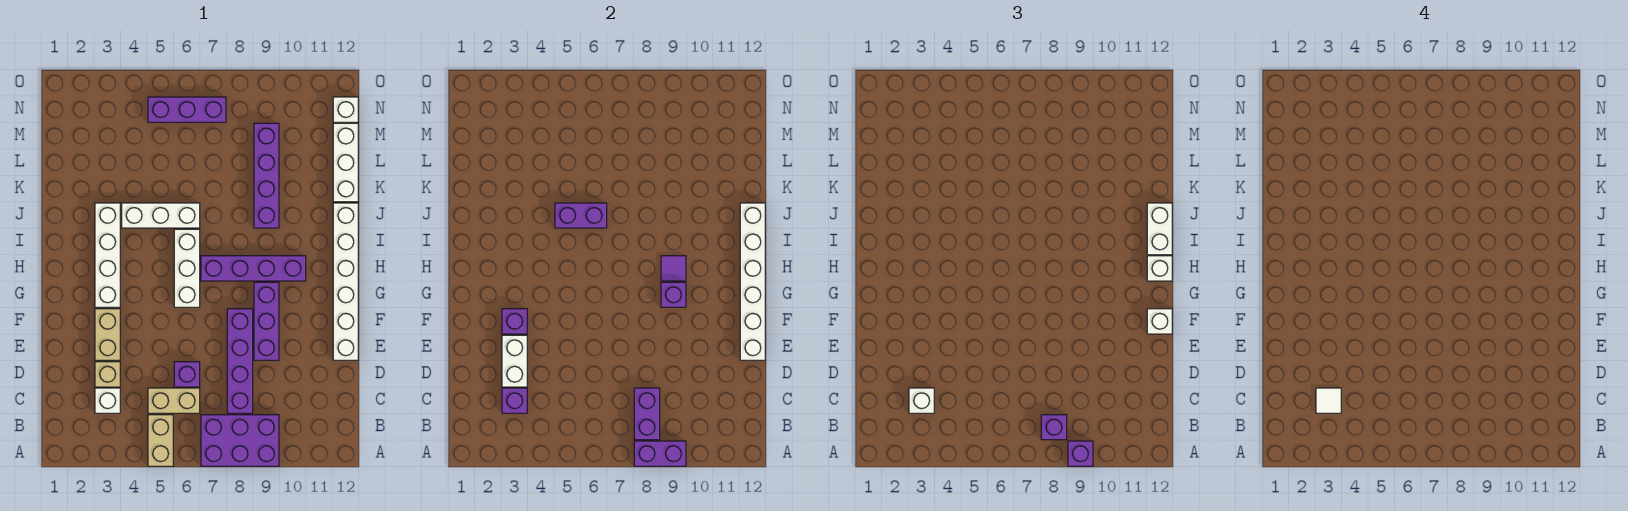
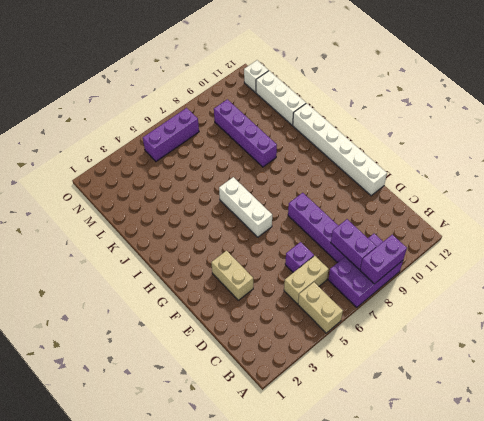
none -> white 1x1 brick [95,388,120,413]
none -> tan 1x1 brick [95,362,120,387]
none -> purple 1x3 brick [254,282,279,360]
none -> white 1x4 brick [95,203,120,307]

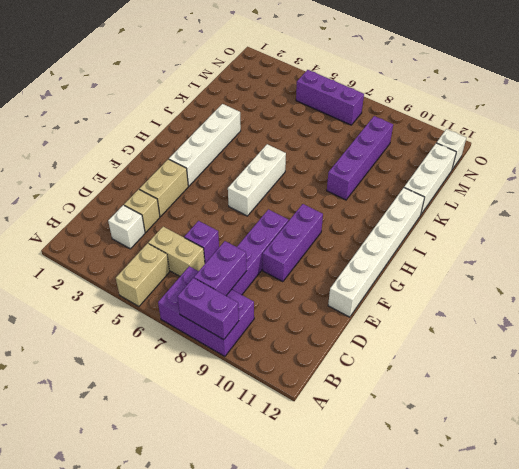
none -> purple 1x4 brick [201,256,306,281]
none -> white 1x3 brick [122,203,200,228]
none -> purple 1x1 brick [502,388,527,413]
none -> white 1x2 brick [502,335,527,387]

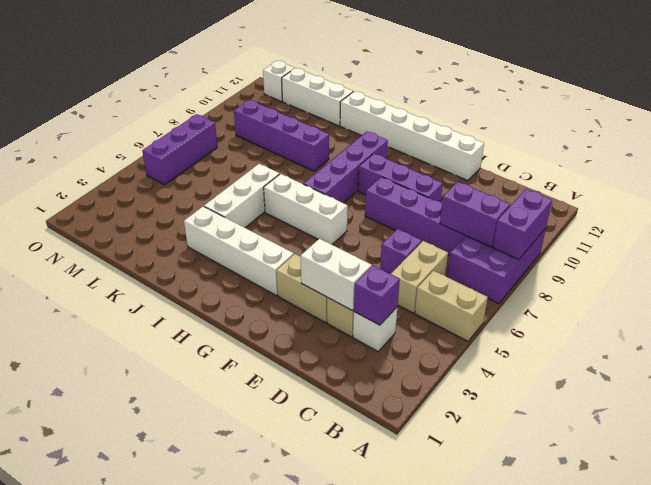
none -> white 1x6 brick [740,203,765,360]
none -> purple 1x1 brick [502,309,527,334]
none -> purple 1x1 brick [661,282,686,307]
none -> purple 1x1 tile [661,256,686,281]

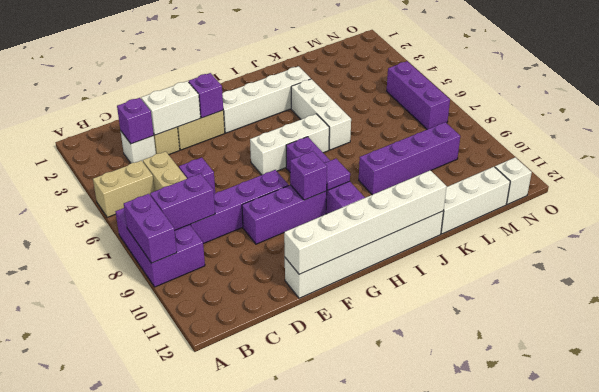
none -> purple 1x2 brick [555,203,607,228]
none -> purple 1x1 brick [1068,441,1093,466]
none -> purple 1x1 brick [1041,415,1067,440]
none -> white 1x1 brick [909,388,934,413]

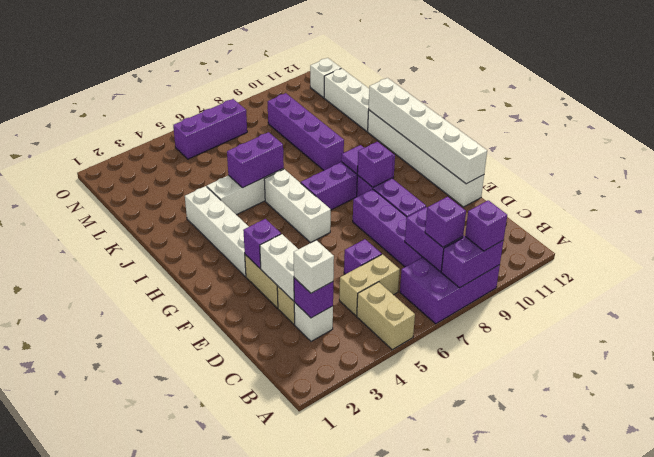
none -> white 1x1 brick [1147,309,1172,334]
none -> white 1x1 brick [1147,256,1172,281]
none -> white 1x2 brick [1147,203,1172,255]
none -> white 1x1 tile [1316,388,1341,413]

